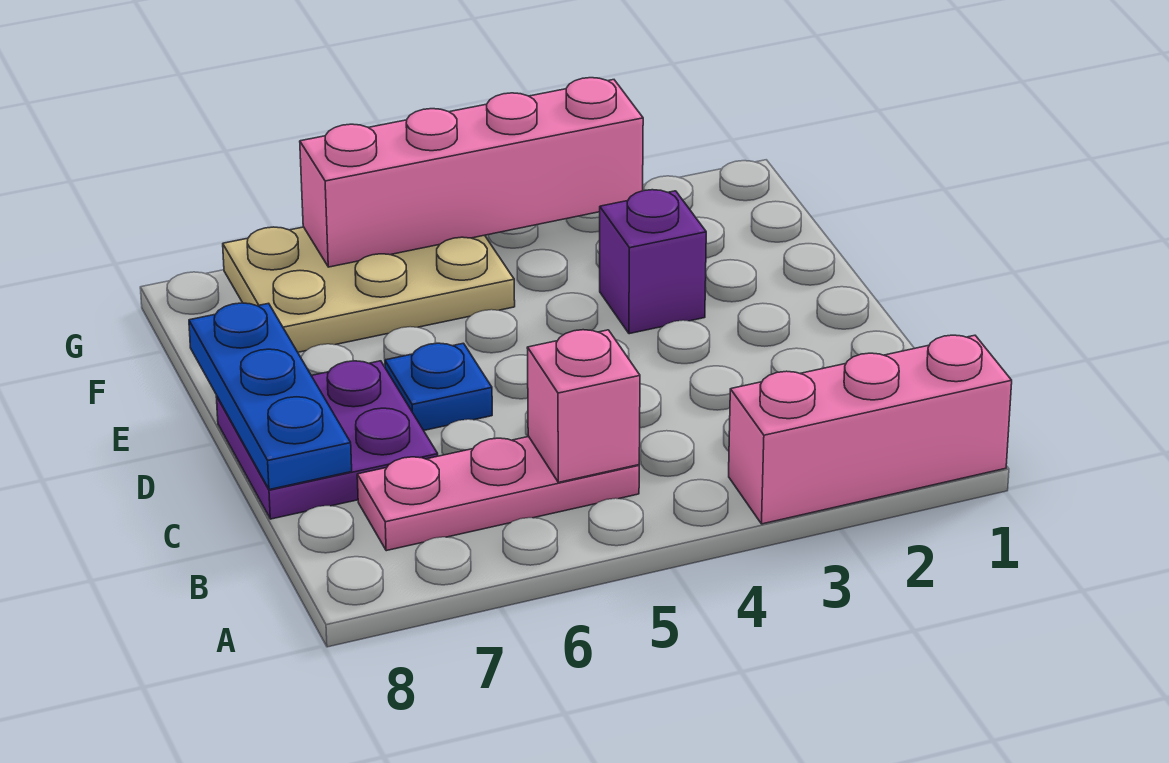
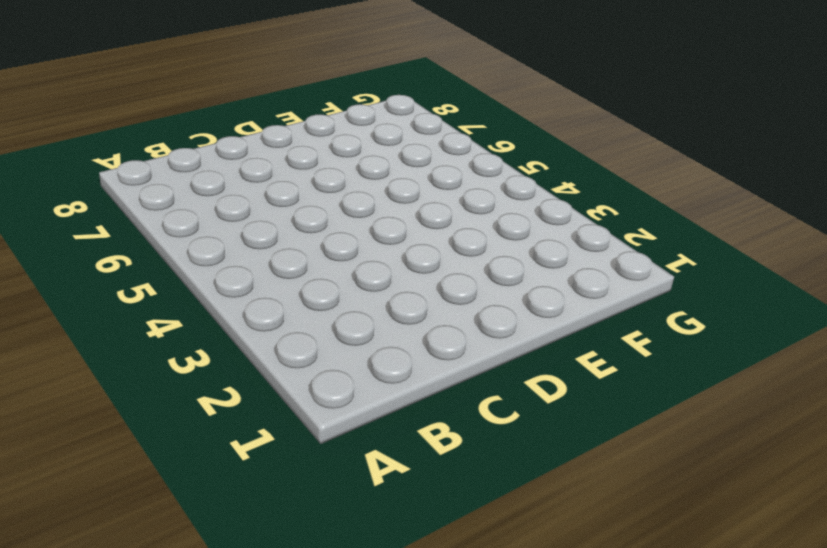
none -> pink 1x3 brick [729,335,1012,524]
none -> pink 1x3 plate [357,437,639,551]

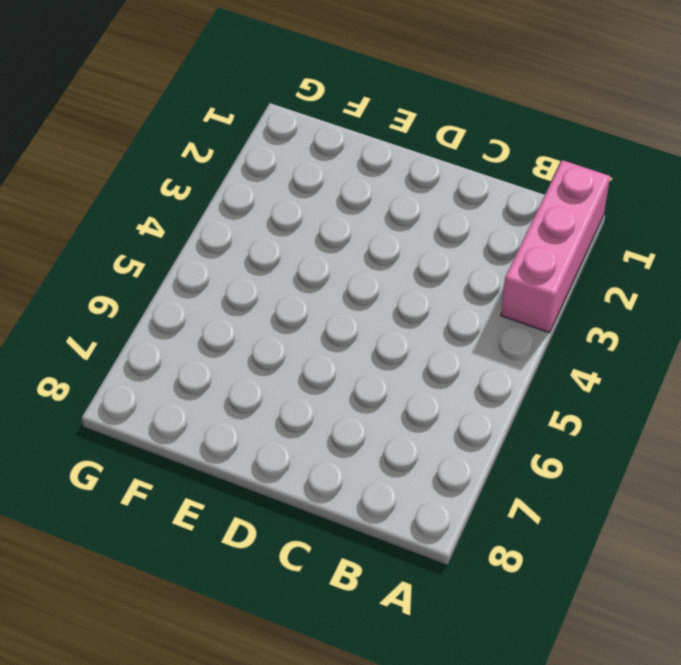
none -> pink 1x3 plate [357,437,639,551]
none -> purple 2x2 plate [216,361,438,519]

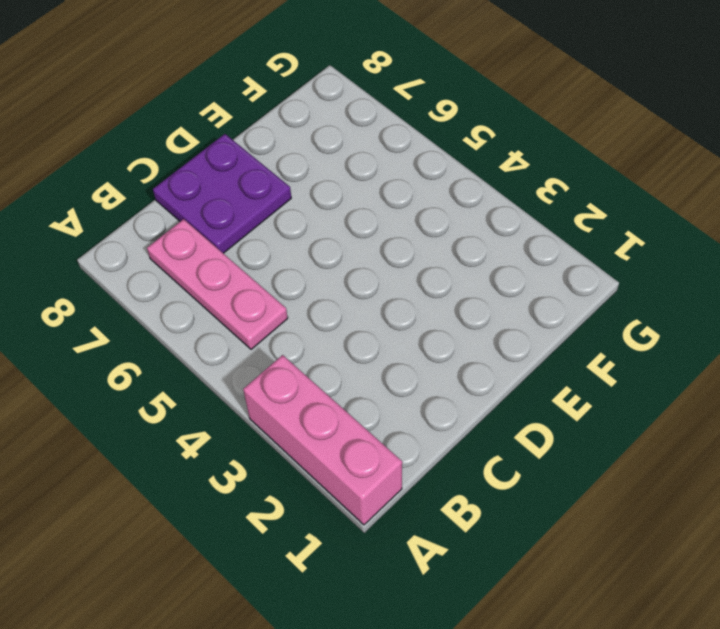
none -> blue 1x1 plate [385,343,492,430]
none -> purple 1x1 brick [600,190,706,334]

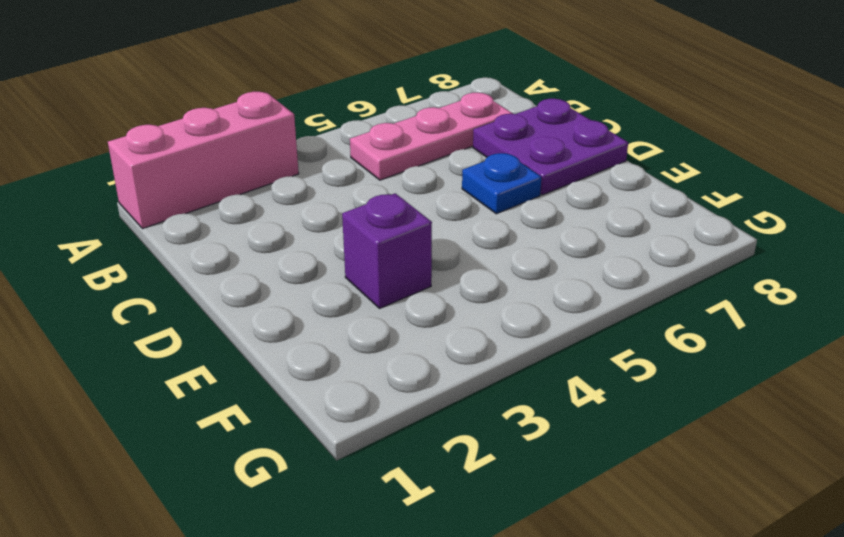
none -> tan 2x3 plate [223,227,515,352]
none -> pink 1x1 brick [527,330,640,482]

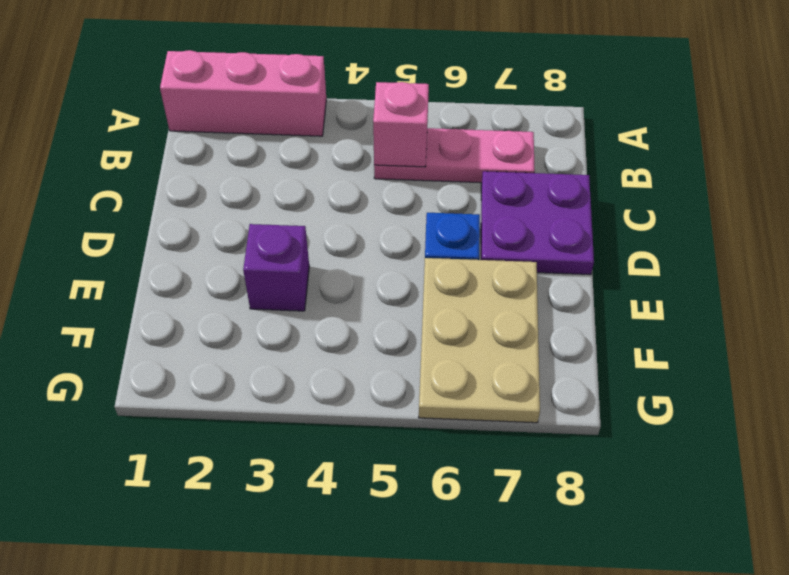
tan 2x3 plate [419,258,540,423] -> tan 2x3 plate turned to [223,227,515,352]
none -> blue 1x3 plate [189,303,352,490]
none -> pink 1x4 brick [300,78,643,267]

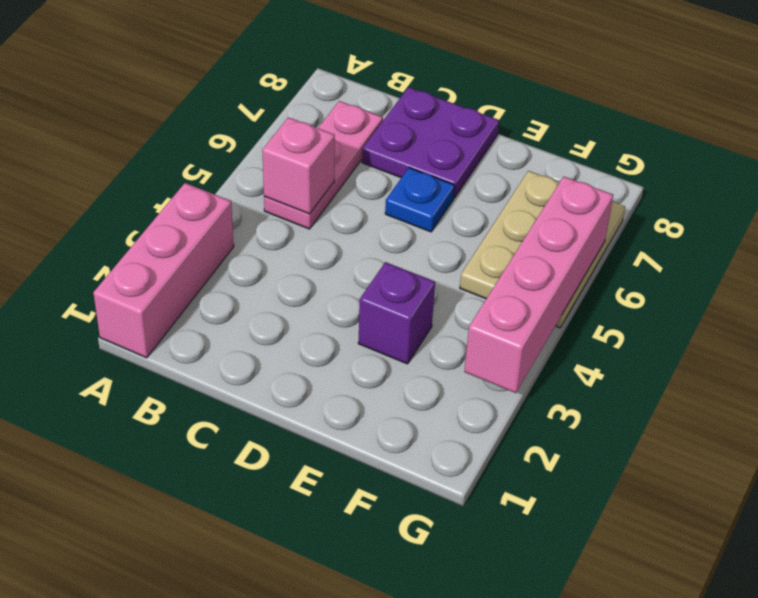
none -> blue 1x3 plate [189,303,352,490]

